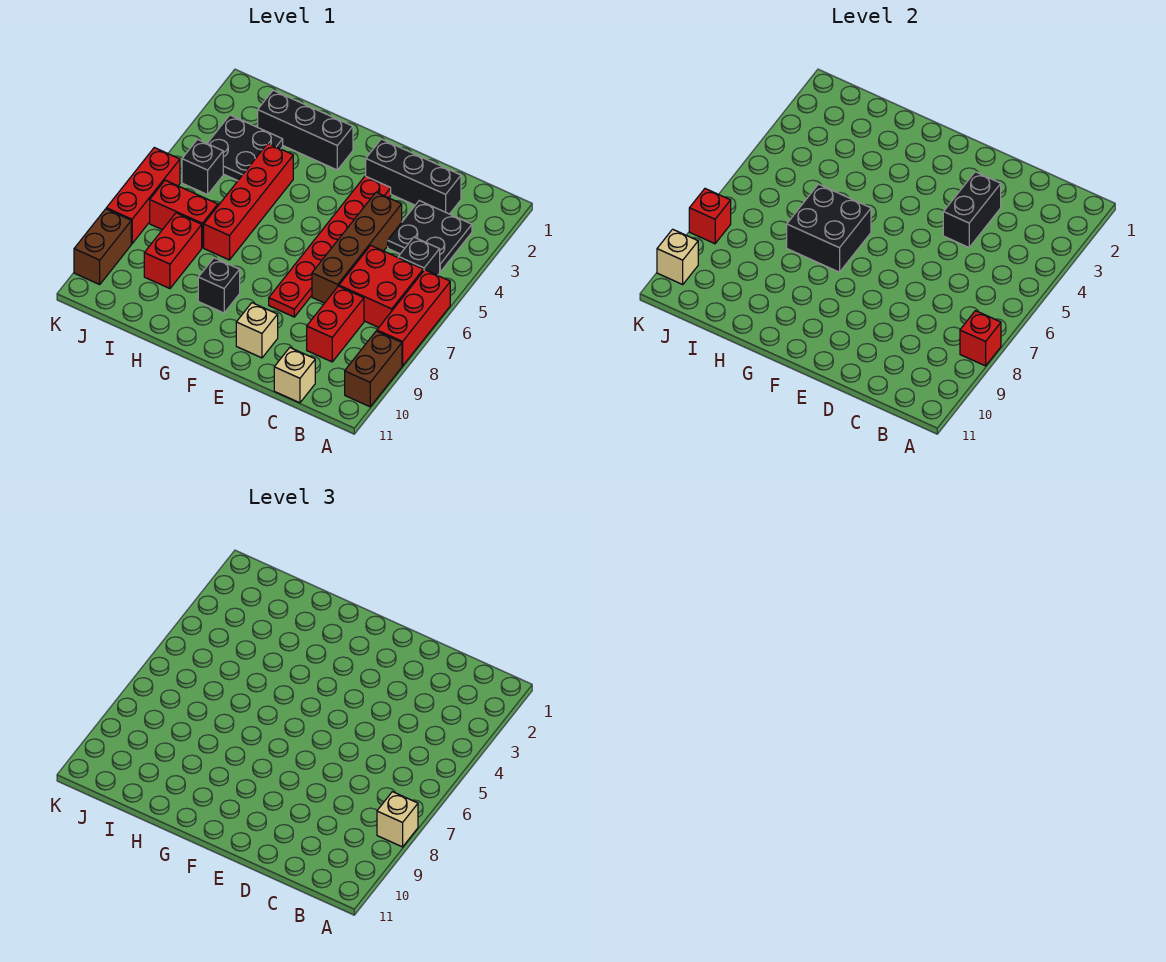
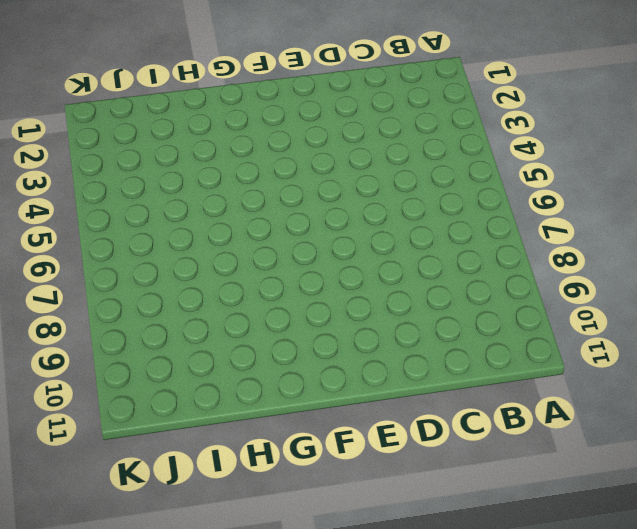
none -> red 1x3 brick [377,270,450,366]
none -> brown 1x2 brick [345,331,402,407]
none -> black 2x2 plate [388,201,472,272]

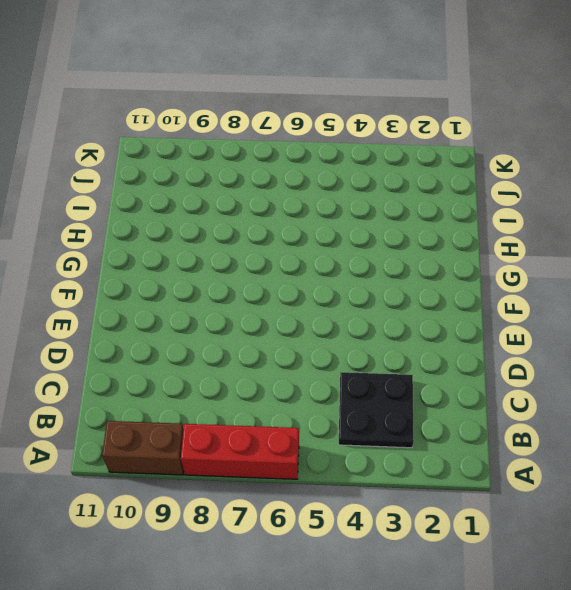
none -> black 1x1 brick [398,237,440,275]
none -> red 2x2 brick [339,245,423,327]
none -> black 1x3 brick [366,139,461,214]

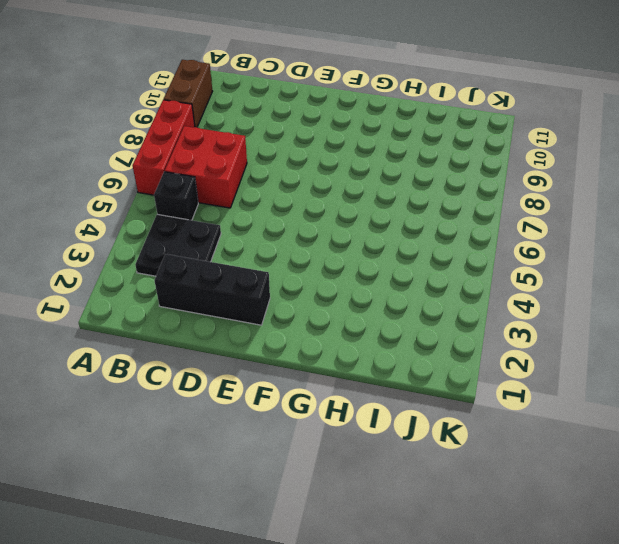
none -> red 1x2 brick [307,286,364,362]
none -> tan 1x1 brick [274,348,315,403]
none -> brown 1x4 brick [312,192,402,303]

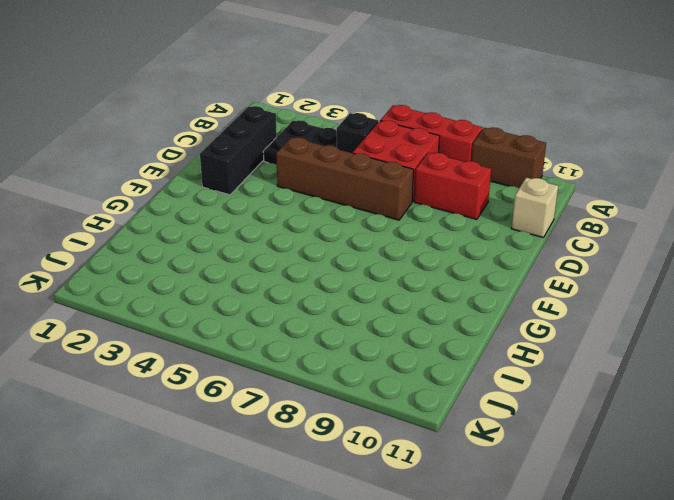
none -> red 1x6 plate [269,176,391,317]
none -> tan 1x1 brick [236,303,278,358]
none -> black 1x3 brick [258,90,353,170]

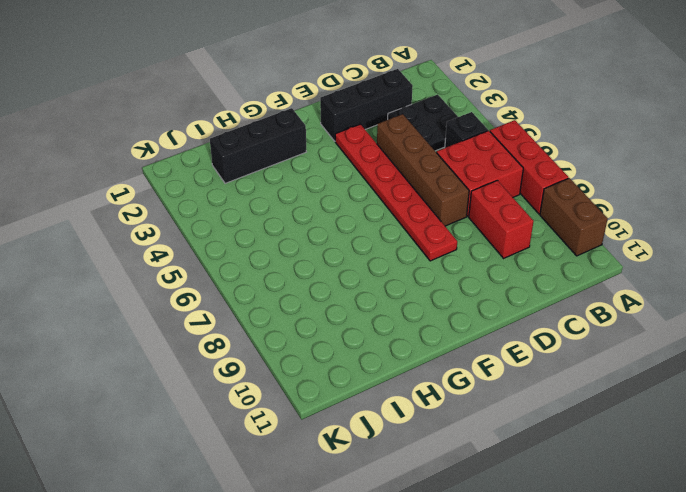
none -> tan 1x1 brick [274,348,315,403]
none -> tan 1x1 brick [236,303,278,358]
none -> black 1x1 brick [198,258,240,313]

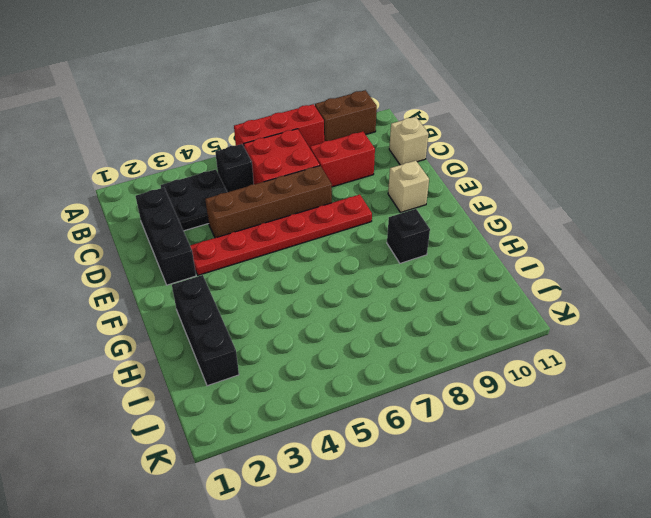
none -> red 1x4 brick [204,144,293,260]
none -> black 2x2 plate [207,115,283,181]
none -> red 1x2 brick [150,180,218,248]

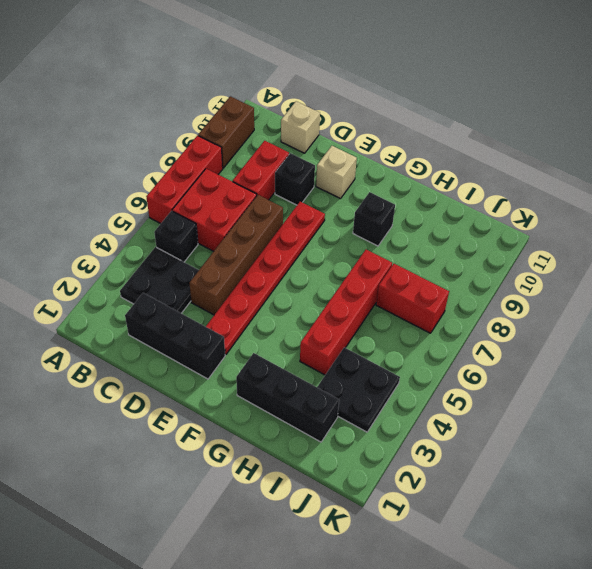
black 1x1 brick [275,153,315,205] -> black 1x1 brick moved to [182,139,223,195]
none -> red 1x2 brick [144,213,202,289]
none -> red 1x3 brick [106,148,180,244]
none -> brown 1x2 brick [74,209,131,284]

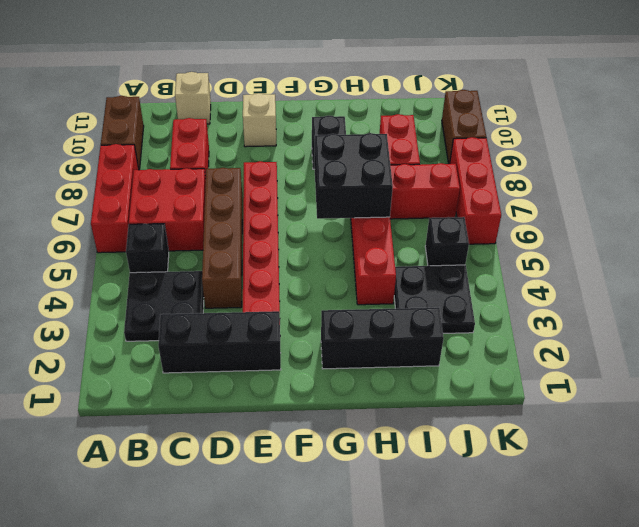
none -> red 1x1 brick [960,311,1001,366]
none -> black 1x2 brick [943,172,1001,247]
none -> red 1x1 brick [689,189,731,244]

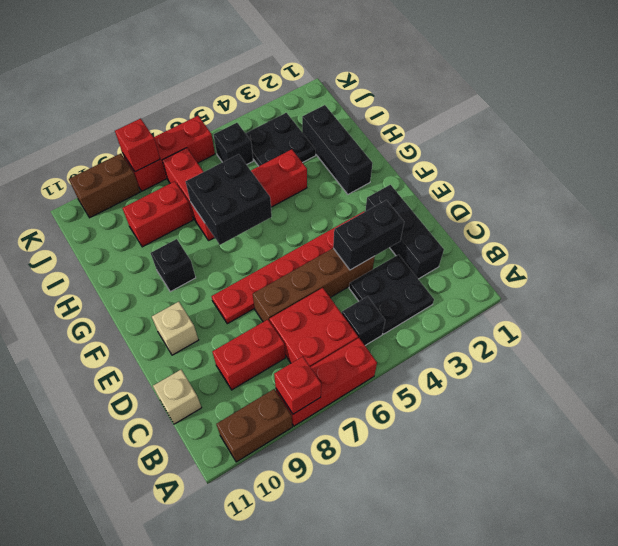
none -> tan 1x1 brick [657,229,698,284]
none -> tan 1x1 brick [377,792,418,847]

